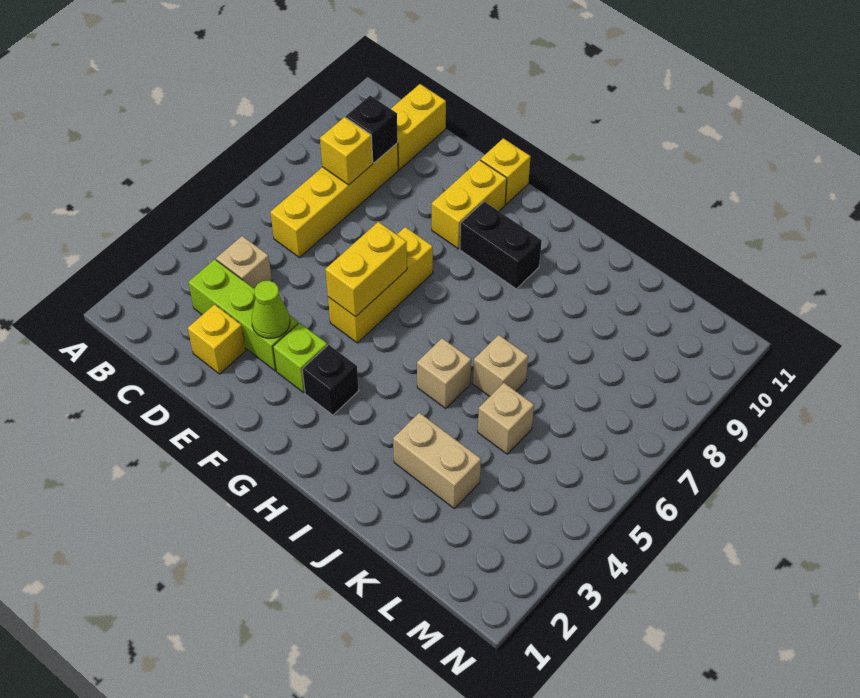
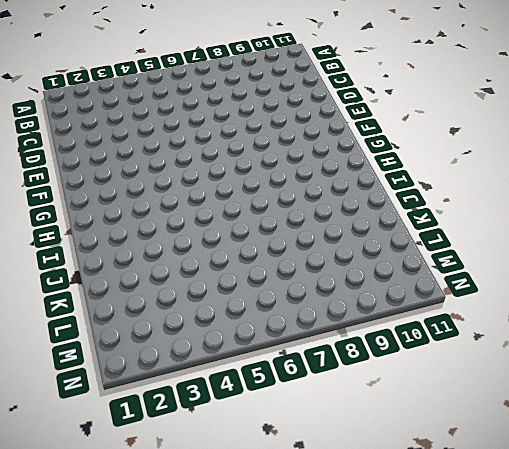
none -> lime 1x3 brick [188,259,298,371]
none -> tan 1x1 brick [216,236,272,289]
none -> yellow 1x4 brick [270,143,398,258]

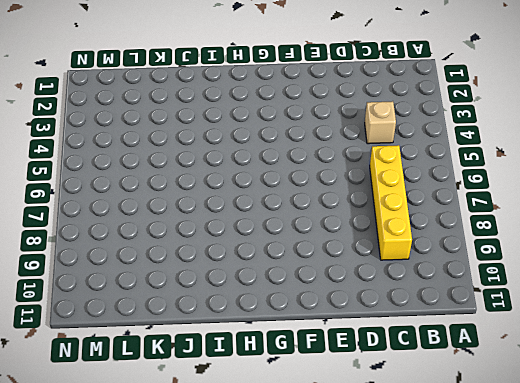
none -> lime 1x3 brick [188,259,298,371]
none -> yellow 1x2 brick [391,84,446,170]
none -> yellow 1x1 brick [188,304,246,374]

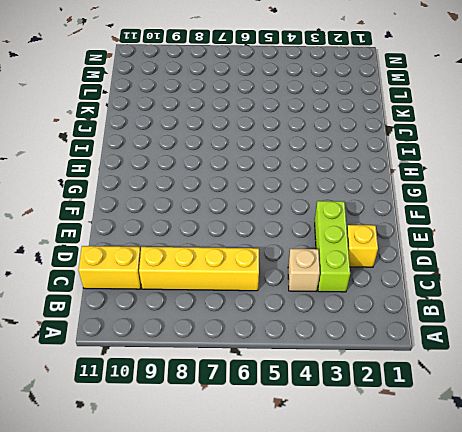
none -> lime 1x1 brick [273,323,327,393]
none -> yellow 1x3 brick [328,227,433,343]
none -> yellow 1x2 brick [432,160,507,249]

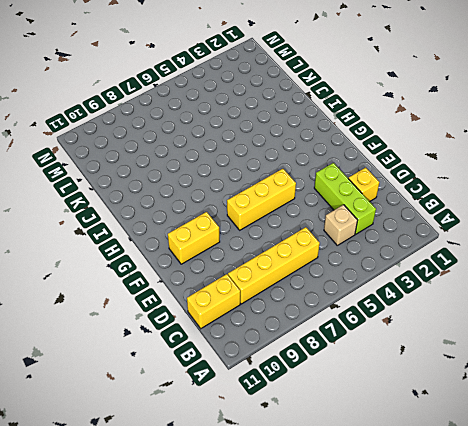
none -> lime 1x1 brick [273,323,327,393]
none -> yellow 1x1 brick [481,138,531,204]
none -> black 1x1 brick [302,345,359,415]

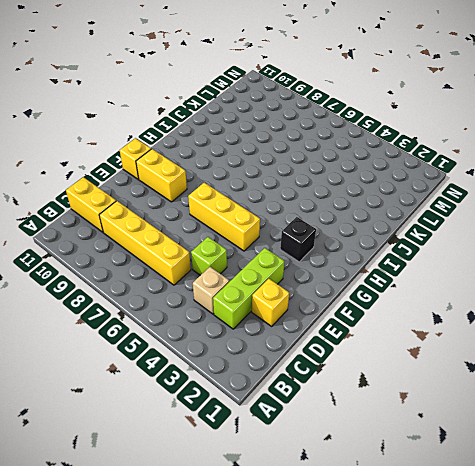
lime 1x1 brick [191,237,227,275] -> lime 1x1 brick moved to [273,323,327,393]
none -> black 1x2 brick [460,201,542,289]
none -> tan 1x1 brick [417,338,471,408]
none -> tan 1x2 brick [393,413,481,508]

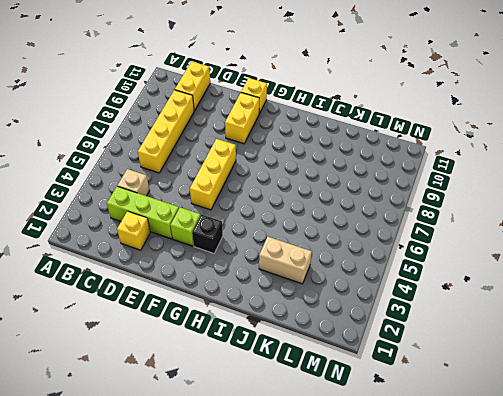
none -> black 1x2 brick [460,201,542,289]
none -> tan 1x1 brick [417,338,471,408]
none -> tan 1x1 brick [473,335,528,396]

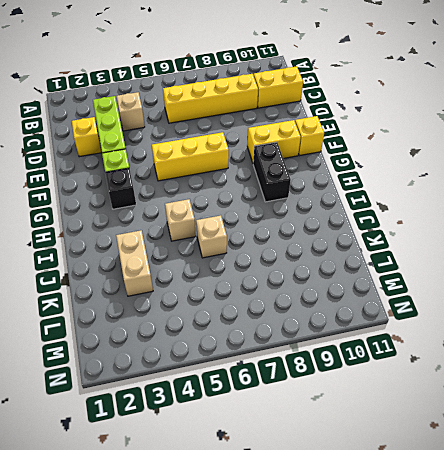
none -> tan 1x1 brick [478,383,534,454]
none -> yellow 1x1 brick [320,117,373,185]
none -> black 1x1 brick [346,96,398,163]

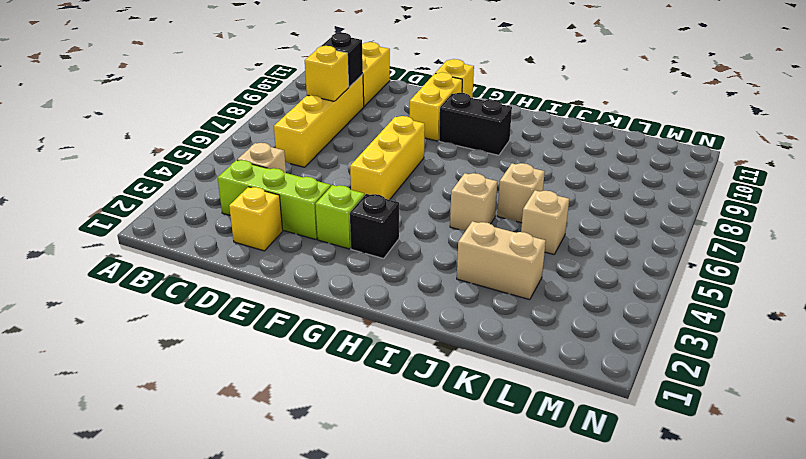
none -> lime 1x1 cone [252,281,290,339]
none -> yellow 1x2 brick [326,222,407,317]

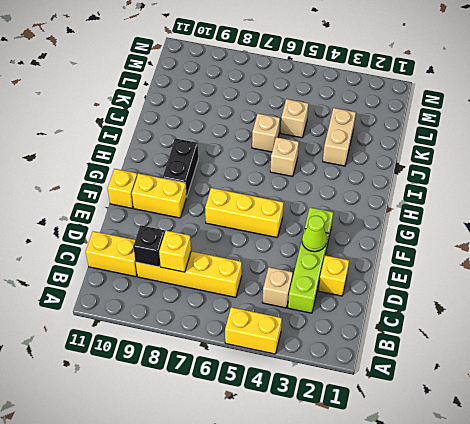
yellow 1x2 brick [225,307,282,354] -> yellow 1x2 brick moved to [326,222,407,317]
none -> black 1x1 brick [302,345,359,415]

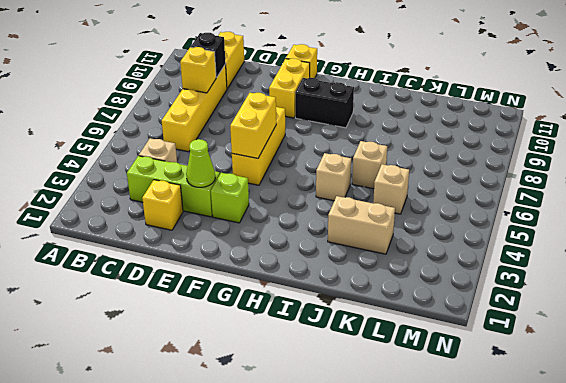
none -> black 1x1 brick [302,345,359,415]

